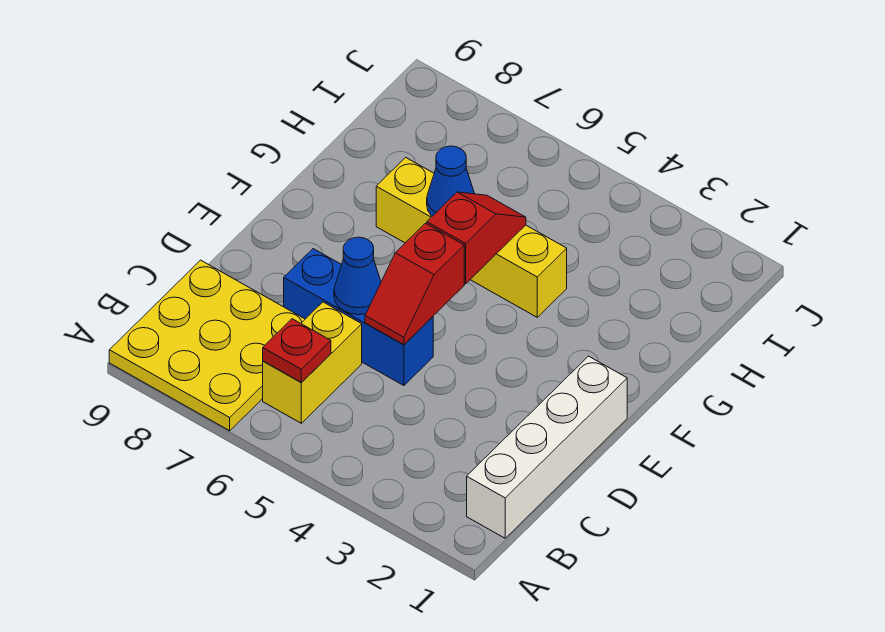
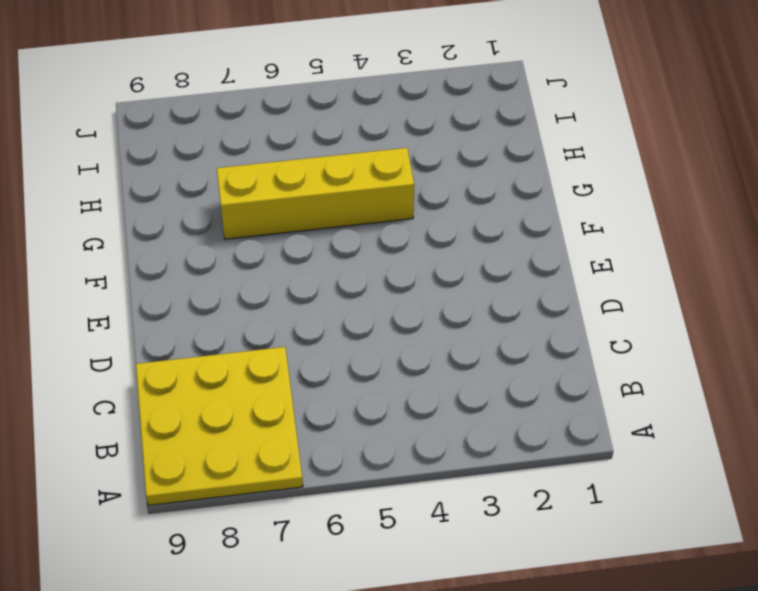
none -> white 1x4 brick [467,356,627,538]
none -> yellow 1x2 brick [263,302,362,423]

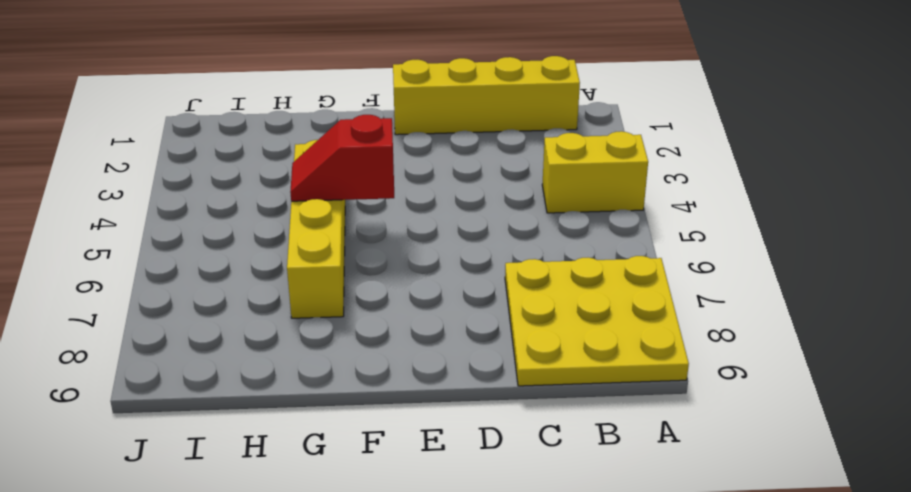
yellow 1x2 brick [542,131,648,213] -> yellow 1x2 brick moved to [263,302,362,423]
yellow 1x4 brick [393,56,580,135] -> white 1x4 brick [467,356,627,538]
none -> blue 1x3 brick [284,249,433,386]
none -> red 1x1 plate [263,319,331,382]

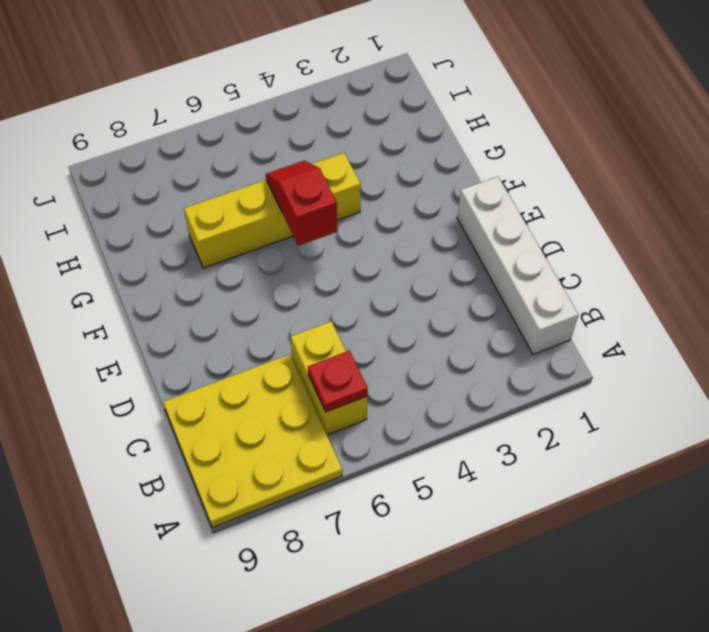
none -> blue 1x3 brick [284,249,433,386]
none -> red 1x2 slope [365,223,464,345]

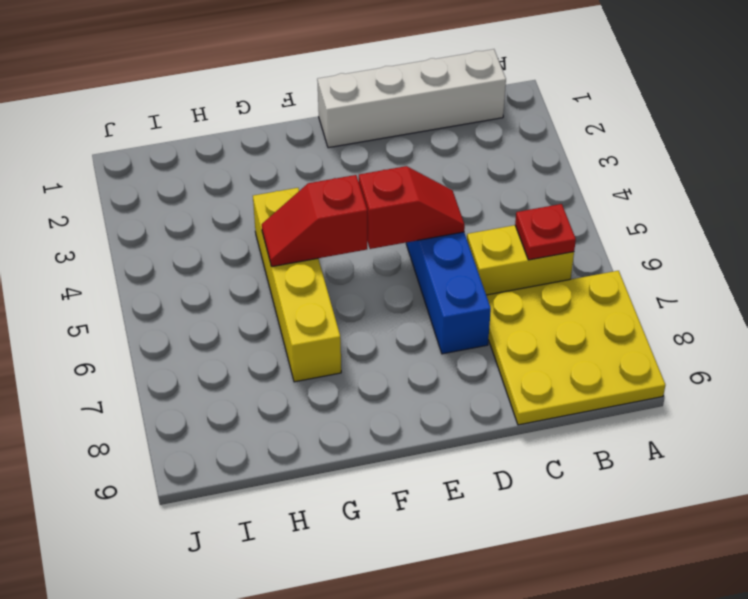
none -> blue 1x1 cone [334,237,381,315]
none -> blue 1x1 cone [427,146,474,216]

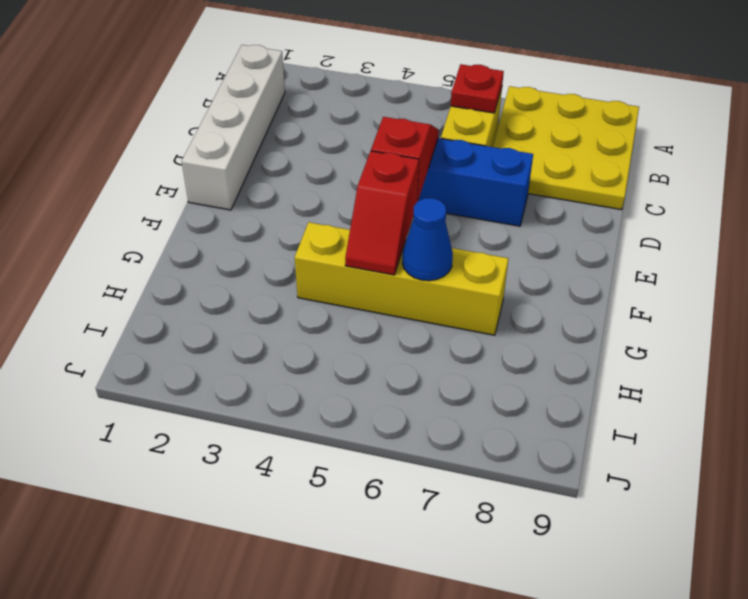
none -> blue 1x1 cone [334,237,381,315]

